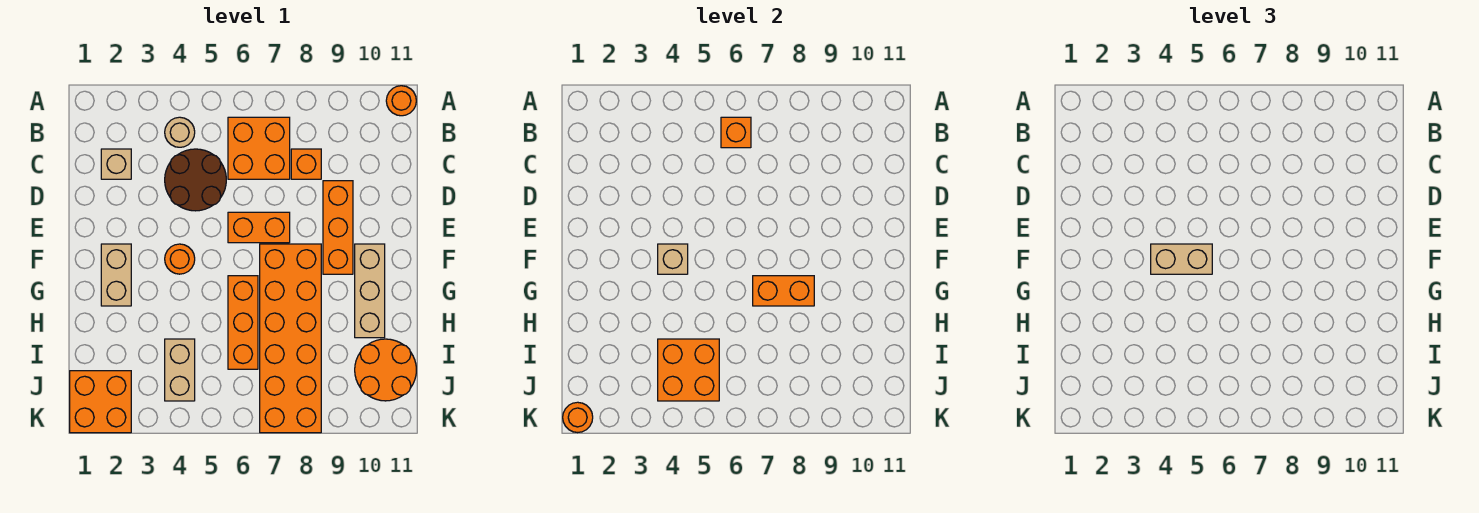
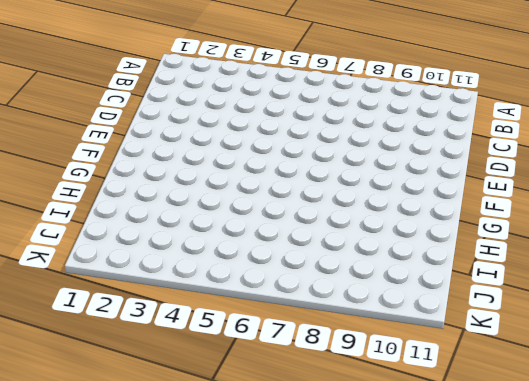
none -> orange 1x1 round brick [386,86,416,116]
none -> tan 1x1 round brick [165,117,195,147]
none -> orange 2x2 brick [228,117,290,179]

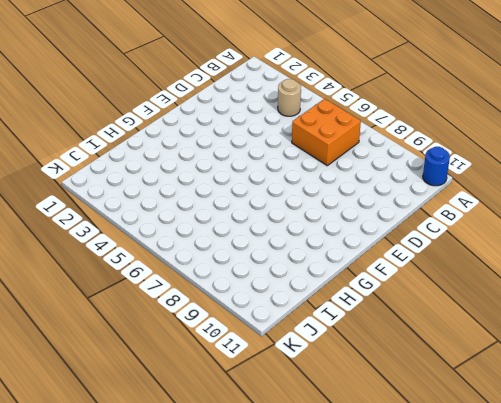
blue 1x1 round brick [423,147,450,186] -> orange 1x1 round brick [386,86,416,116]
none -> tan 1x1 brick [101,149,131,179]
none -> brown 2x2 round brick [165,149,226,211]
none -> orange 1x1 brick [291,149,321,179]

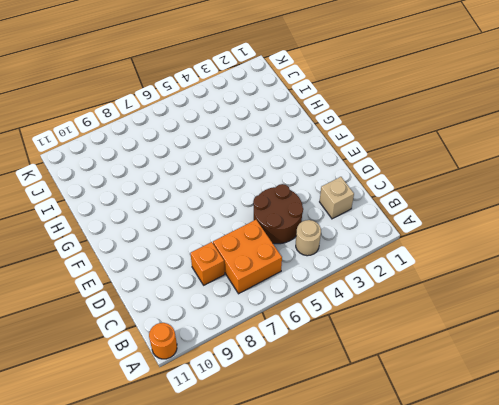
none -> orange 1x3 brick [323,181,353,274]
none -> orange 1x2 brick [228,212,290,243]
none -> tan 1x2 brick [101,244,131,306]

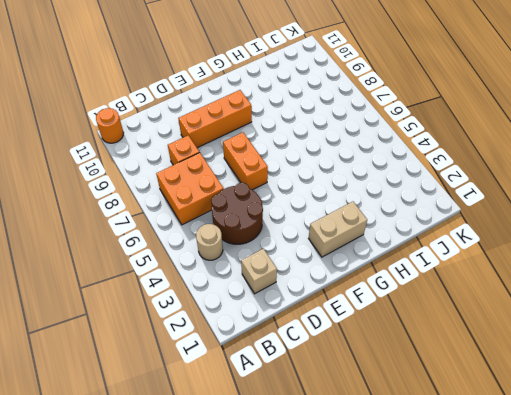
none -> orange 1x1 round brick [165,244,195,274]
none -> orange 2x6 brick [260,244,321,433]
none -> tan 1x3 brick [355,244,385,338]

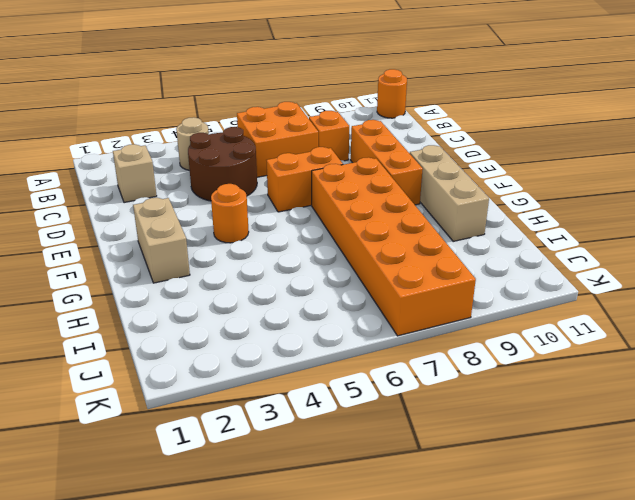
none -> orange 1x3 brick [228,276,258,369]
none -> tan 1x2 brick [165,339,195,401]
none -> orange 2x2 round brick [355,339,416,401]

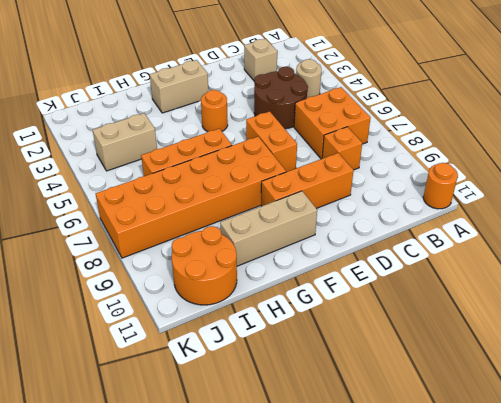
none -> orange 2x2 brick [70,371,131,433]
none -> orange 1x1 brick [721,117,751,148]
none -> tan 1x1 brick [658,244,688,274]

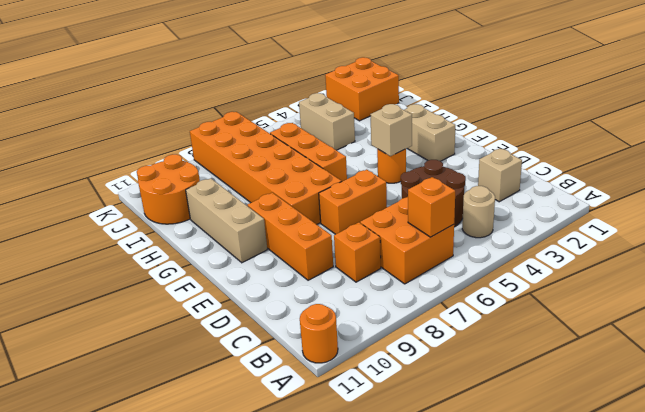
none -> orange 1x2 brick [753,276,814,306]
none -> orange 2x2 brick [658,339,719,401]
none -> orange 1x1 round brick [563,402,593,433]

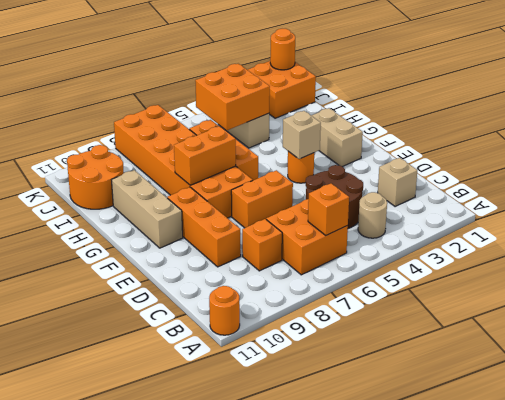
none -> tan 1x2 brick [1151,244,1212,274]

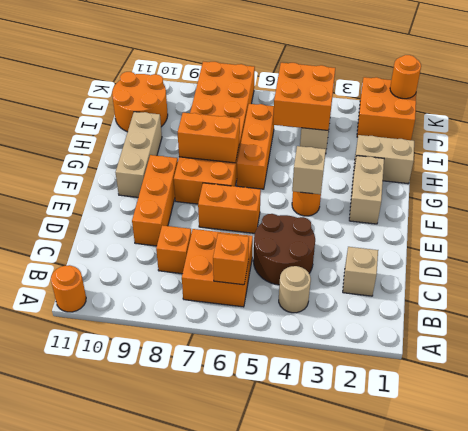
tan 1x2 brick [353,135,414,184] -> tan 1x2 brick moved to [1151,244,1212,274]

